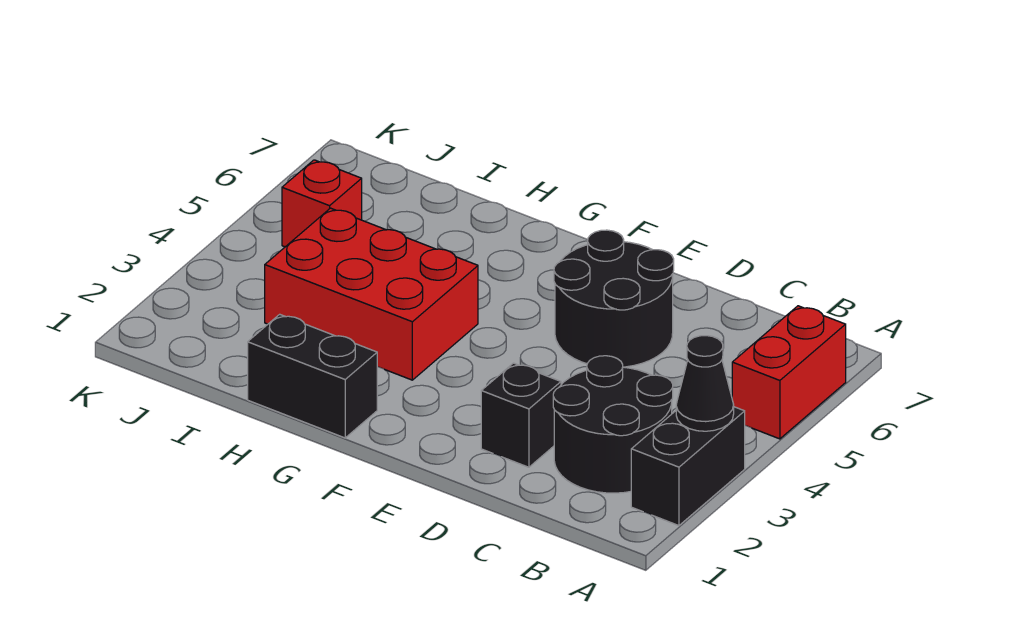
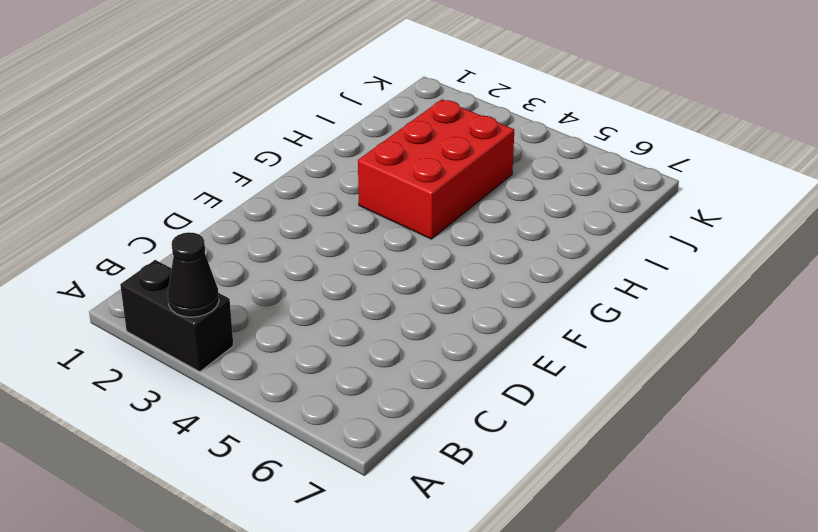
none -> red 1x2 brick [732,306,846,439]
none -> black 2x2 round brick [553,356,673,493]

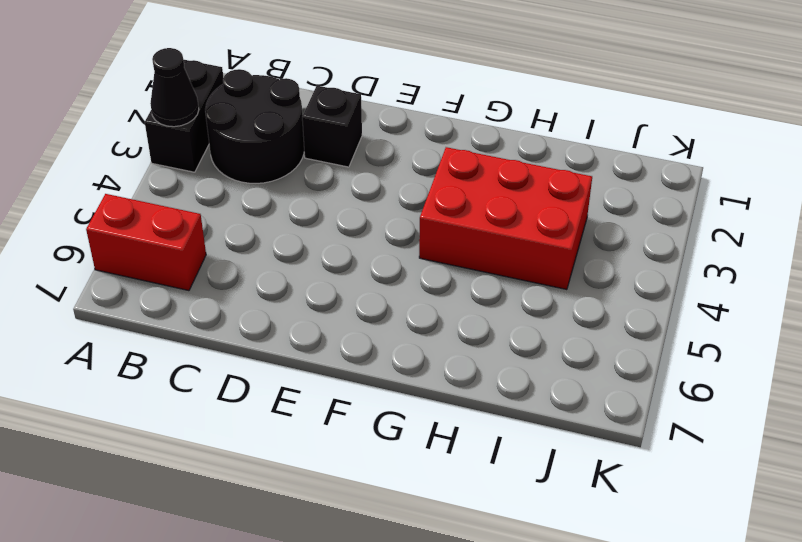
red 1x2 brick [86,194,206,291] -> red 1x2 brick turned to [732,306,846,439]
none -> black 2x2 round brick [554,230,674,367]
none -> black 1x2 brick [248,314,377,438]

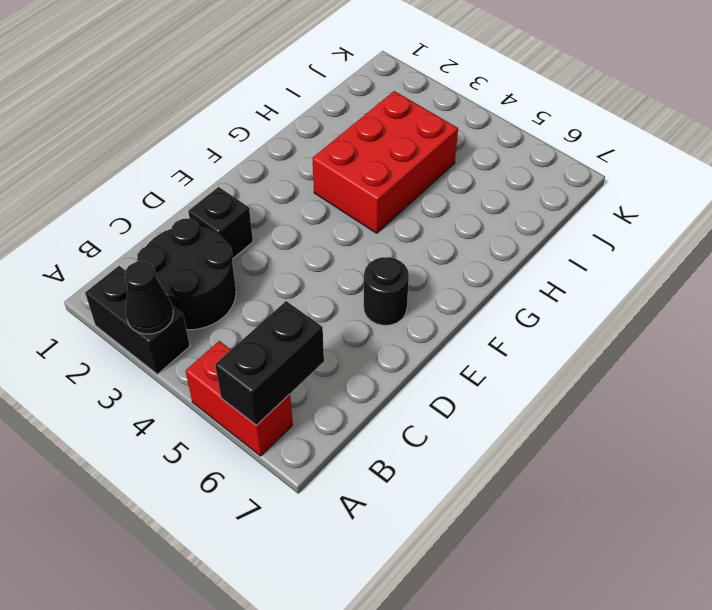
black 1x2 brick [215,301,324,426] -> black 1x2 brick moved to [248,314,377,438]
black 1x1 round brick [364,257,409,325] -> black 2x2 round brick [554,230,674,367]
none -> red 1x1 brick [282,160,362,247]

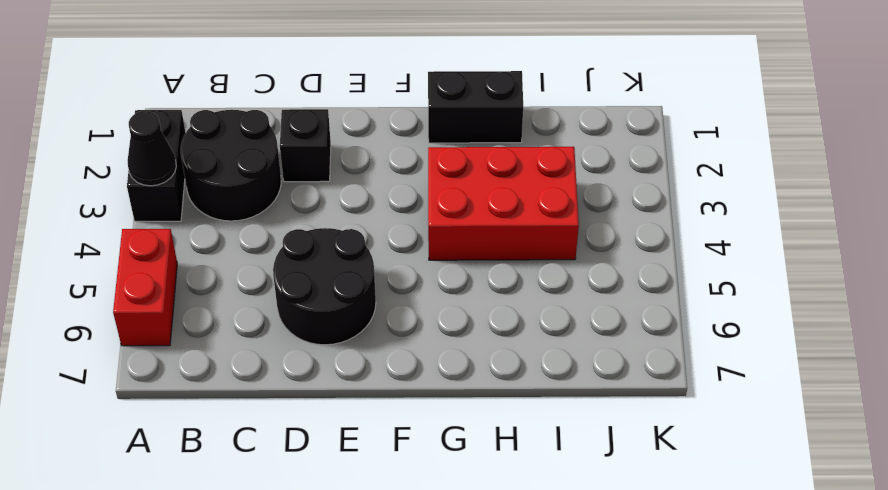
none -> red 1x1 brick [282,160,362,247]

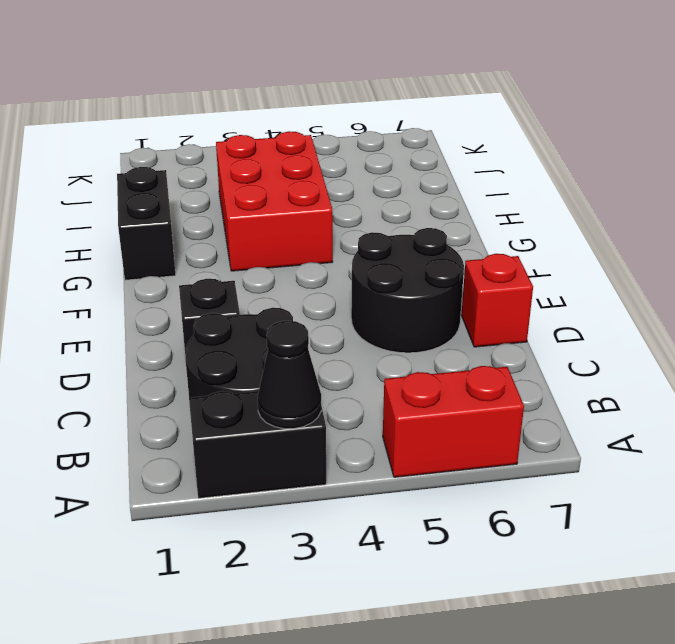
red 1x1 brick [462,254,533,347] -> red 1x1 brick moved to [282,160,362,247]

